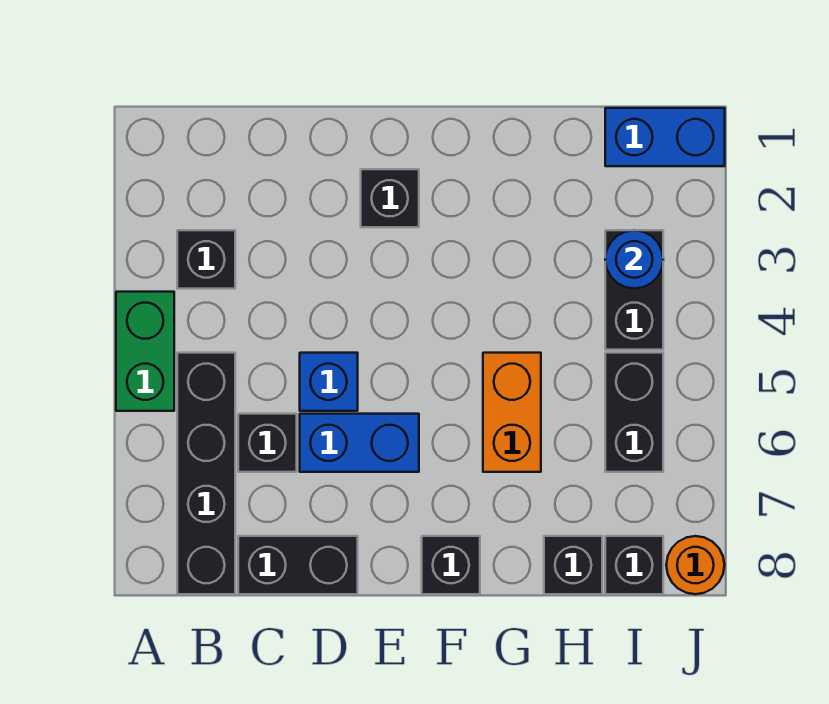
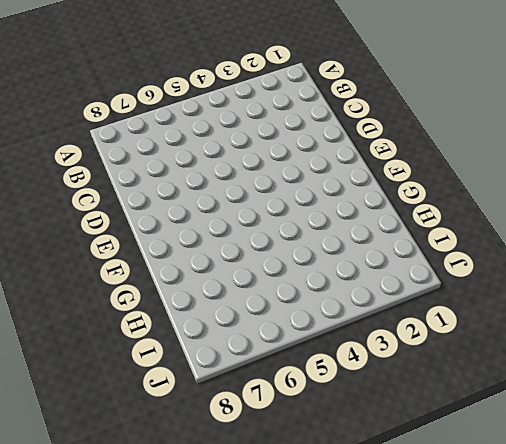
none -> green 1x2 brick [116,292,174,411]
none -> black 1x1 brick [177,230,235,289]
none -> black 1x4 brick [177,353,235,594]

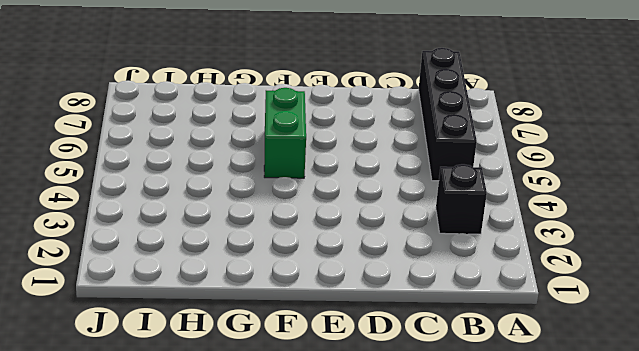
green 1x2 brick [264,88,306,178] -> green 1x2 brick moved to [116,292,174,411]
none -> black 1x1 brick [238,414,297,472]
none -> black 1x2 brick [238,536,358,594]
none -> blue 1x1 brick [300,353,358,411]

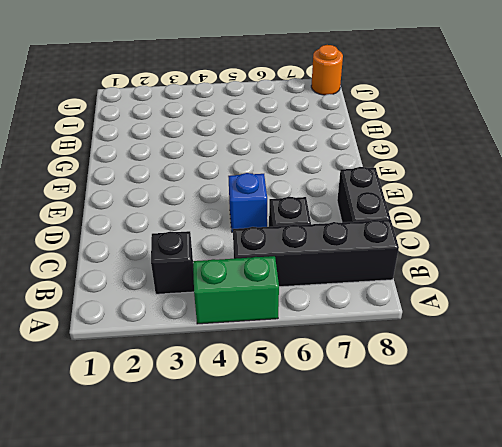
none -> blue 1x2 brick [300,414,419,472]
none -> black 1x1 brick [361,169,419,227]
none -> black 1x1 brick [422,536,480,594]

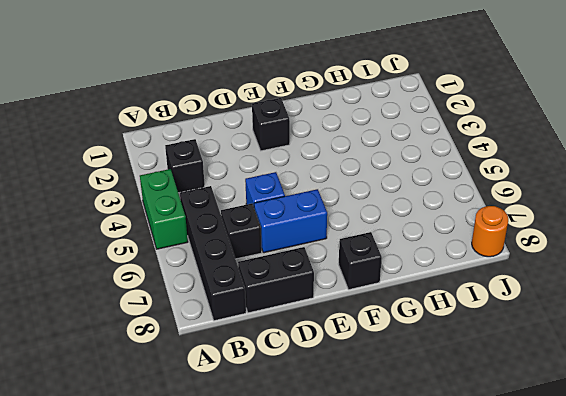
none -> orange 1x2 brick [483,353,541,472]
none -> black 1x1 brick [544,536,602,594]
none -> blue 1x2 brick [605,108,725,166]

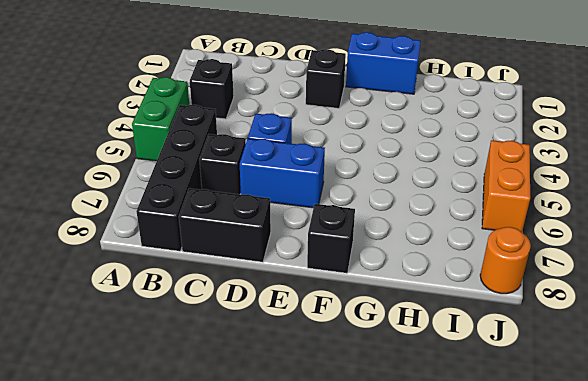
blue 1x2 brick [346,32,421,94] -> blue 1x2 brick moved to [605,108,725,166]
orange 1x2 brick [482,140,530,232] -> orange 1x2 brick moved to [483,353,541,472]
none -> black 1x1 brick [544,536,602,594]
none -> black 1x2 brick [605,230,663,350]
none -> black 1x2 brick [605,353,663,472]

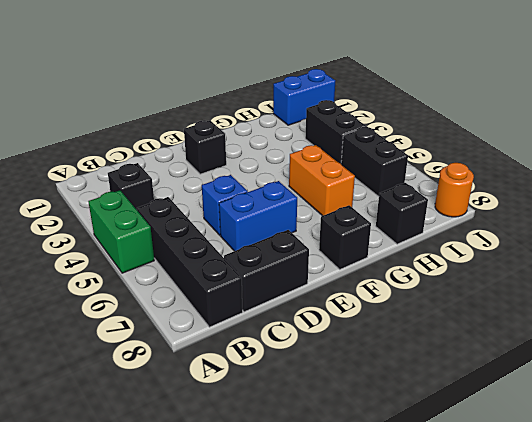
none -> black 1x1 brick [238,414,297,472]
none -> black 1x1 brick [605,536,663,594]
none -> blue 1x1 round brick [605,230,663,289]

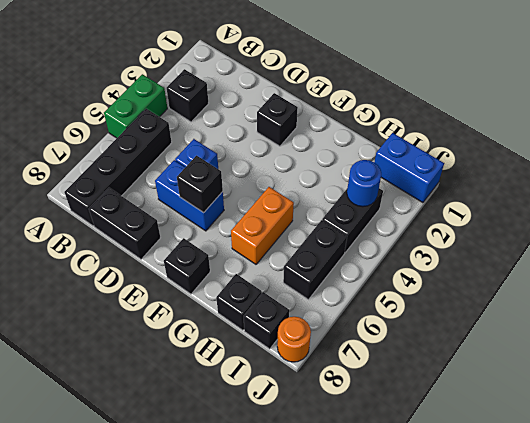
black 1x1 brick [177,156,223,213] -> black 1x1 brick moved to [238,414,297,472]

